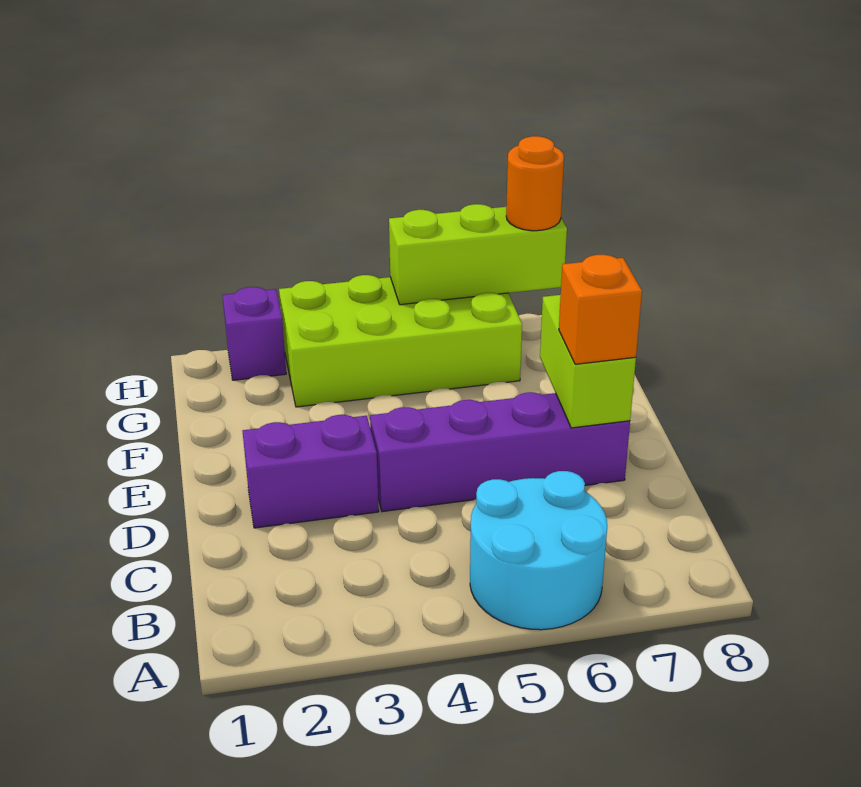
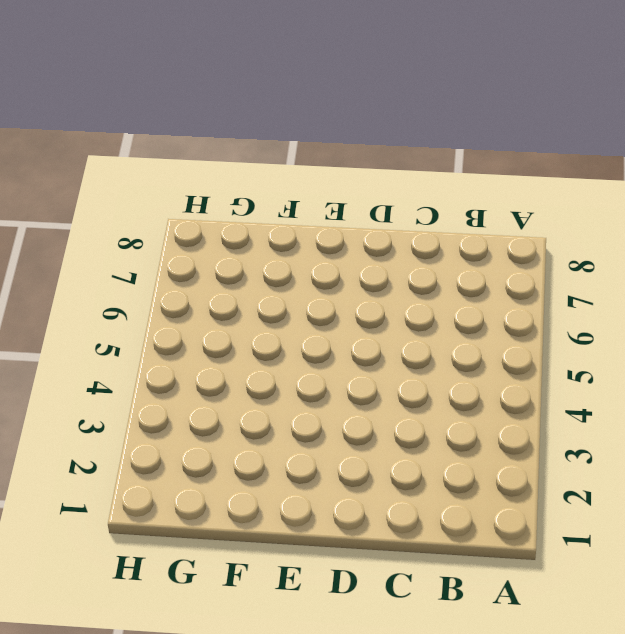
none -> cyan 2x2 round brick [470,471,607,630]
none -> purple 1x2 brick [243,415,379,528]

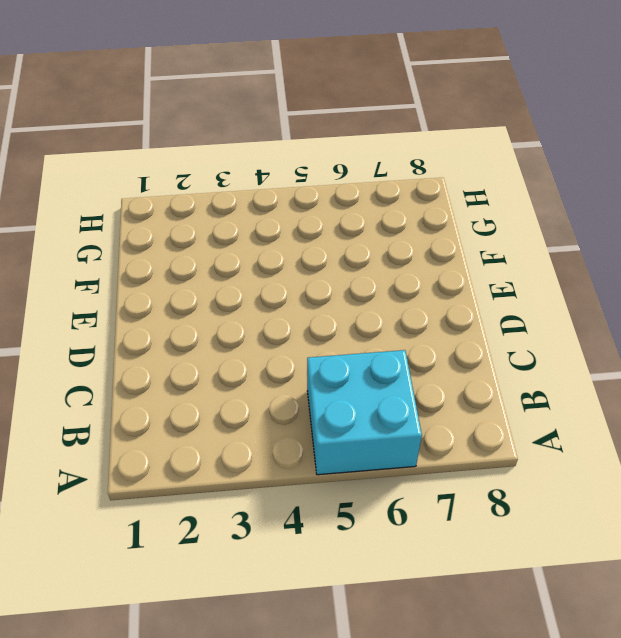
cyan 2x2 brick [307,350,422,475] -> cyan 2x2 round brick [470,471,607,630]
none -> purple 1x2 brick [243,415,379,528]
none -> purple 1x4 brick [370,392,630,512]

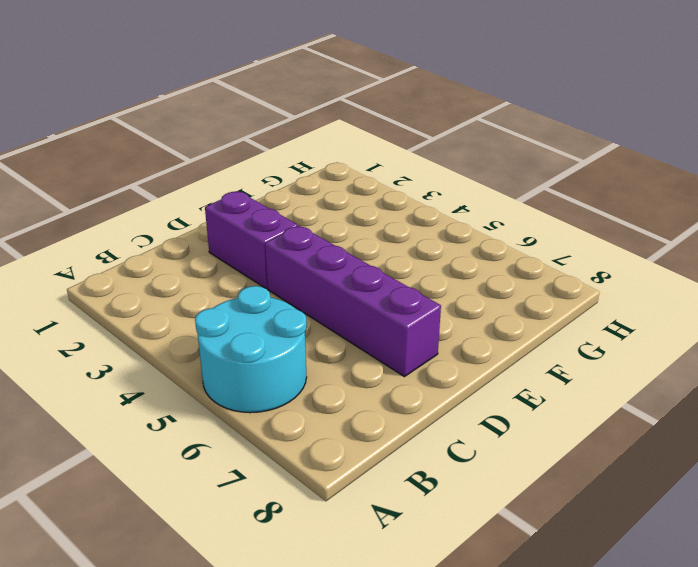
none -> lime 2x4 brick [279,275,522,407]
none -> purple 1x1 brick [222,287,286,380]

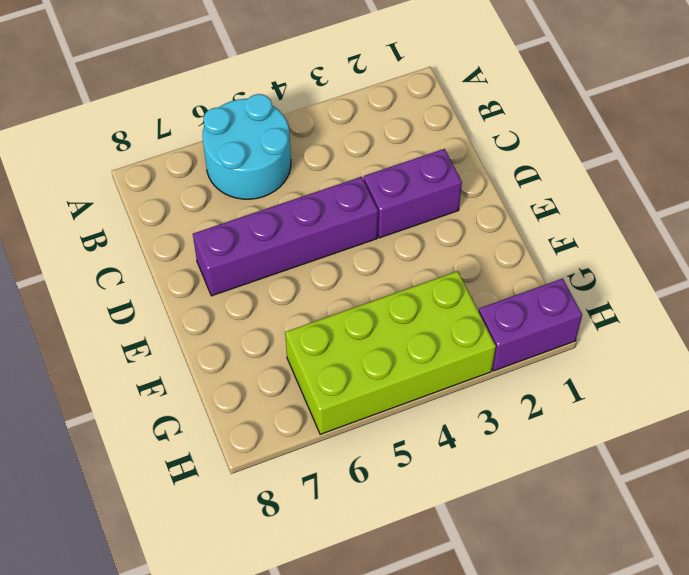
purple 1x2 brick [479,278,582,371] -> purple 1x1 brick [222,287,286,380]
none -> lime 1x2 brick [540,295,636,428]
none -> lime 1x3 brick [389,204,567,305]

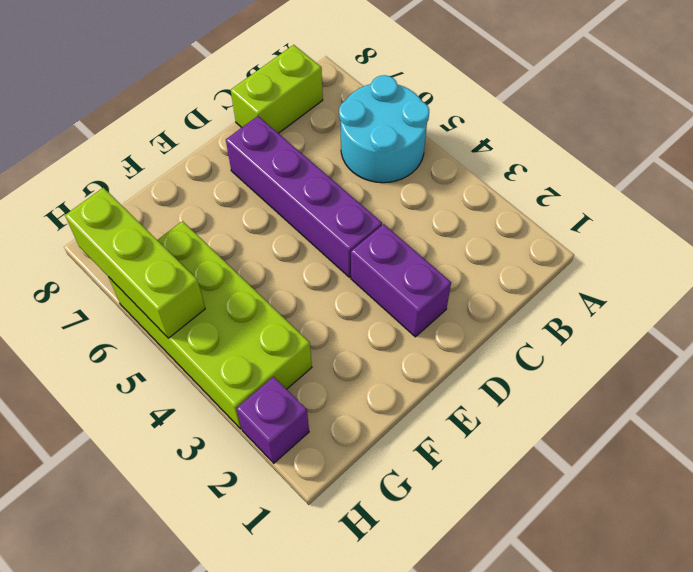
lime 1x2 brick [231,45,323,133] -> lime 1x2 brick moved to [540,295,636,428]
none -> orange 1x1 brick [559,255,642,364]
none -> orange 1x1 round brick [506,136,564,231]

